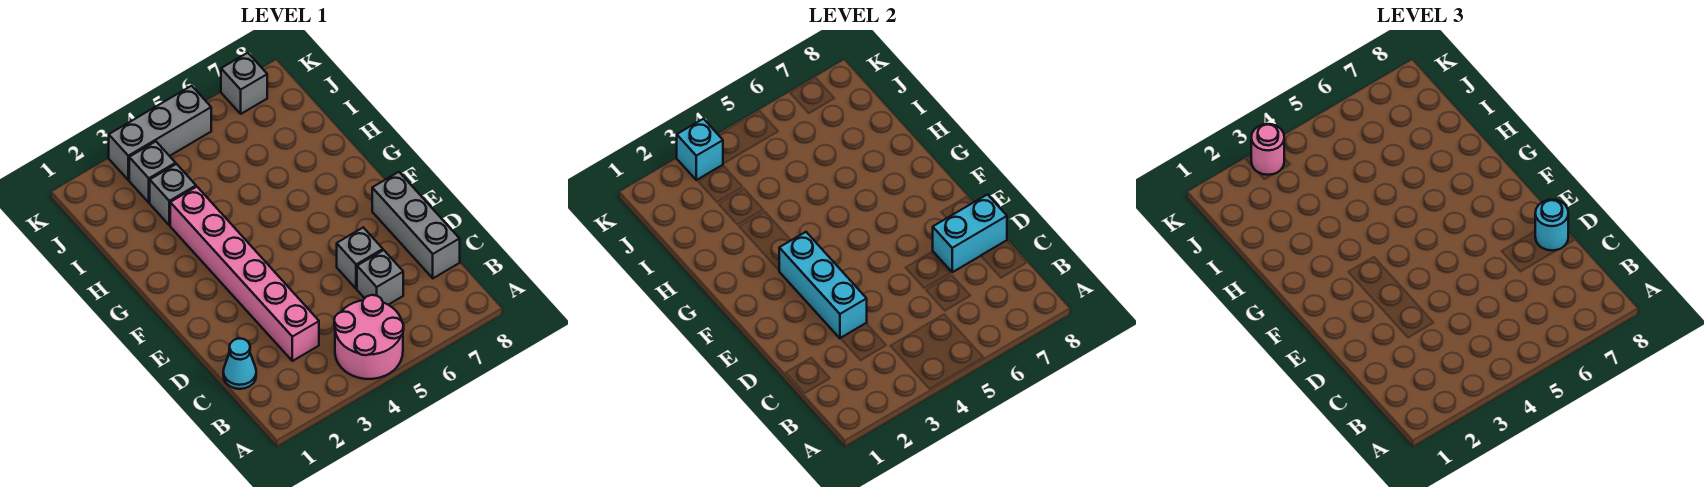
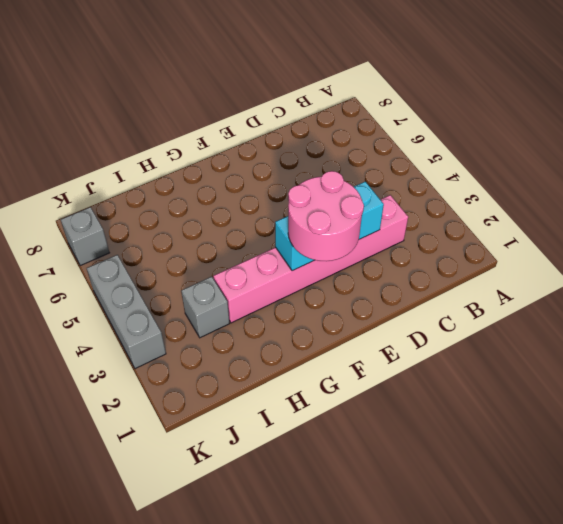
pink 2x2 round brick [288,171,364,261] -> pink 2x2 round brick moved to [334,295,404,379]
none -> cyan 1x1 cone [223,338,256,389]
none -> grey 1x1 brick [357,250,403,305]
none -> grey 1x3 brick [372,172,460,278]

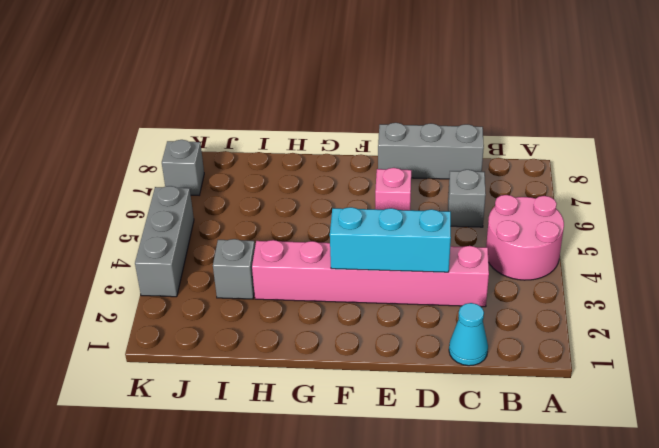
pink 1x1 brick [375,168,411,210] -> none
none -> grey 1x1 brick [337,228,383,289]
none -> grey 1x1 brick [129,142,176,203]
none -> cyan 1x2 brick [933,195,1007,272]

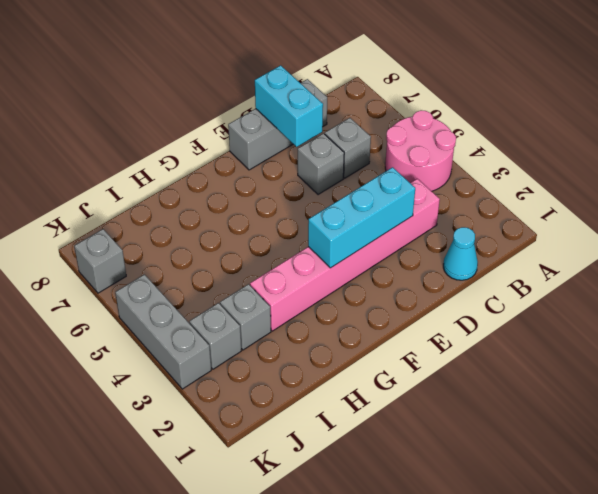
none -> cyan 1x1 brick [677,119,723,180]
none -> cyan 1x1 round brick [1535,200,1568,250]
none -> pink 1x1 round brick [1251,124,1284,175]

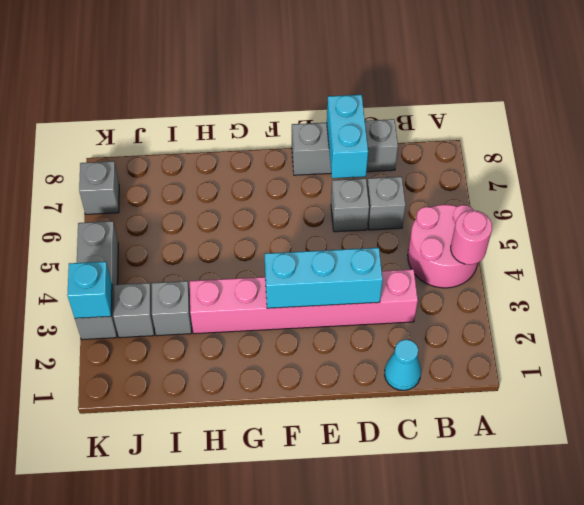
pink 1x1 round brick [451,210,492,265] -> pink 1x1 round brick moved to [1251,124,1284,175]
none -> cyan 1x1 round brick [1535,200,1568,250]

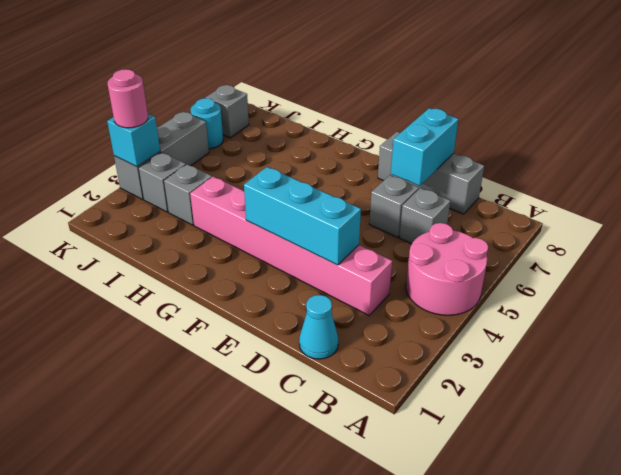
cyan 1x1 round brick [191,98,223,149] -> cyan 1x1 round brick moved to [1535,200,1568,250]

